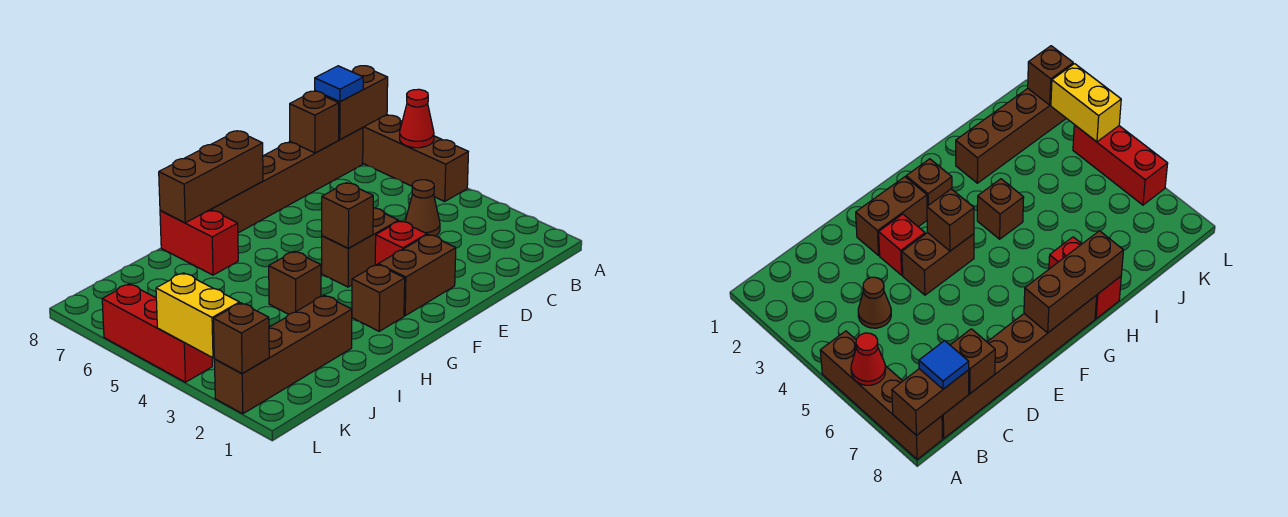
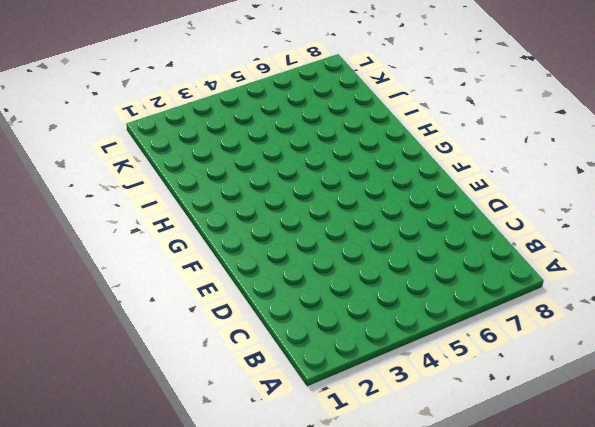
none -> brown 1x4 brick [363,115,468,201]
none -> brown 1x6 brick [211,128,363,233]
none -> brown 1x1 cone [405,180,440,236]

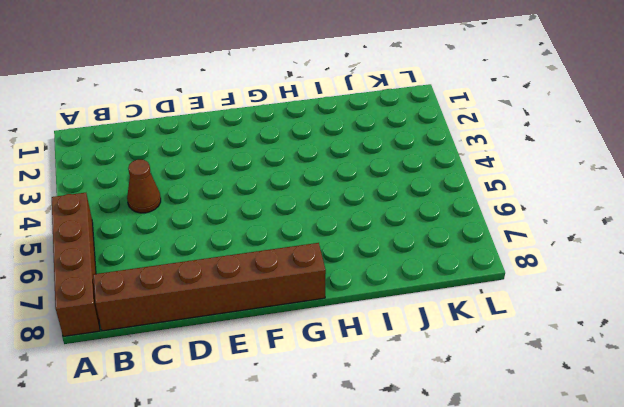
none -> brown 1x2 brick [378,235,456,316]
none -> red 1x1 brick [375,221,427,265]
none -> brown 1x2 brick [322,208,398,287]

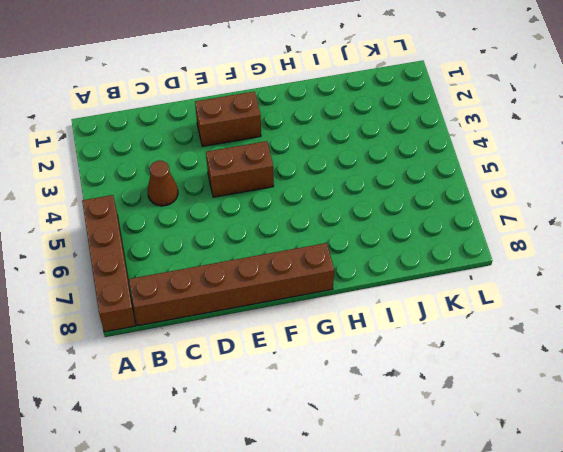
none -> red 1x1 brick [375,221,427,265]
none -> brown 1x1 brick [352,265,405,331]
none -> brown 1x1 brick [269,251,321,314]

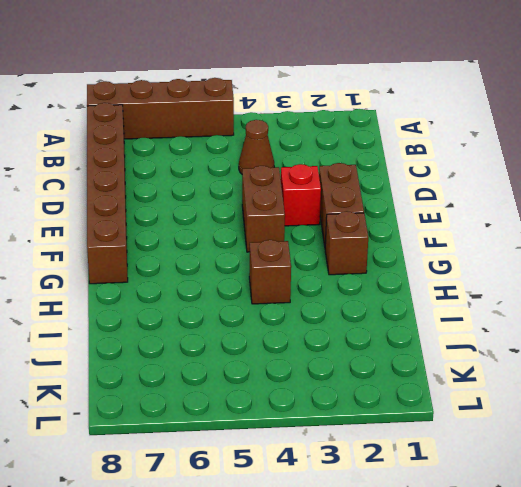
none -> red 1x2 brick [160,210,238,275]
none -> brown 1x4 brick [214,295,352,414]
none -> red 1x3 brick [102,284,212,382]

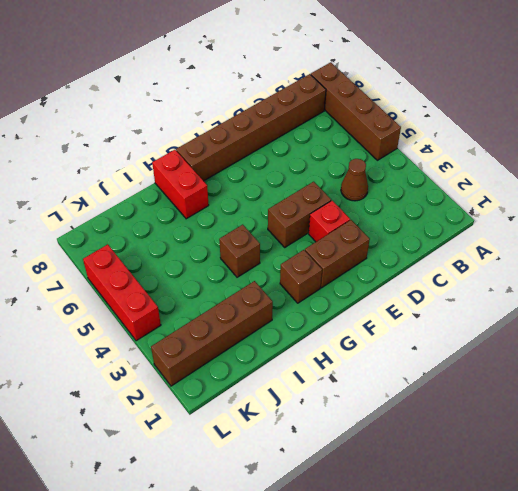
none -> red 1x1 cone [400,89,434,148]
none -> brown 1x2 brick [325,66,388,140]
none -> brown 1x1 brick [290,91,339,153]

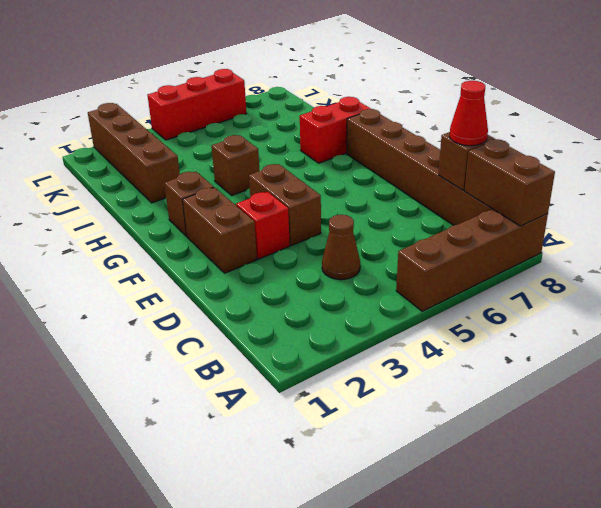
red 1x1 cone [449,81,488,146] -> red 1x1 cone moved to [400,89,434,148]
none -> brown 1x1 brick [322,183,373,248]
none -> brown 1x3 brick [159,131,263,223]
none -> brown 1x1 brick [214,303,269,374]

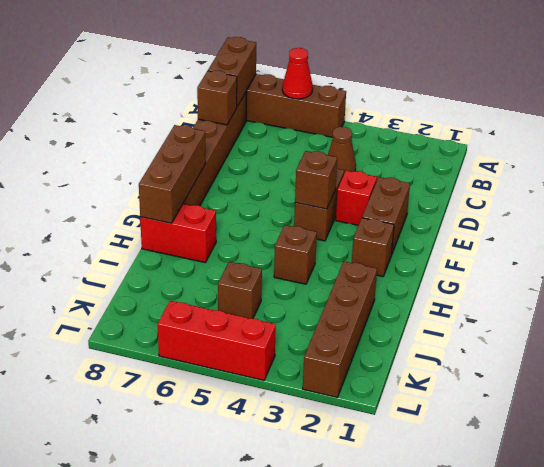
brown 1x1 brick [218,262,262,319] -> brown 1x1 brick moved to [214,303,269,374]
none -> yellow 1x2 brick [156,273,239,358]
none -> blue 1x1 tile [315,66,363,102]

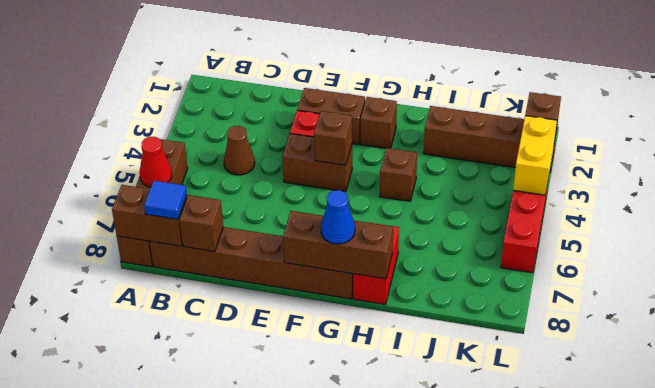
blue 1x1 cone [321,190,355,244] -> none

